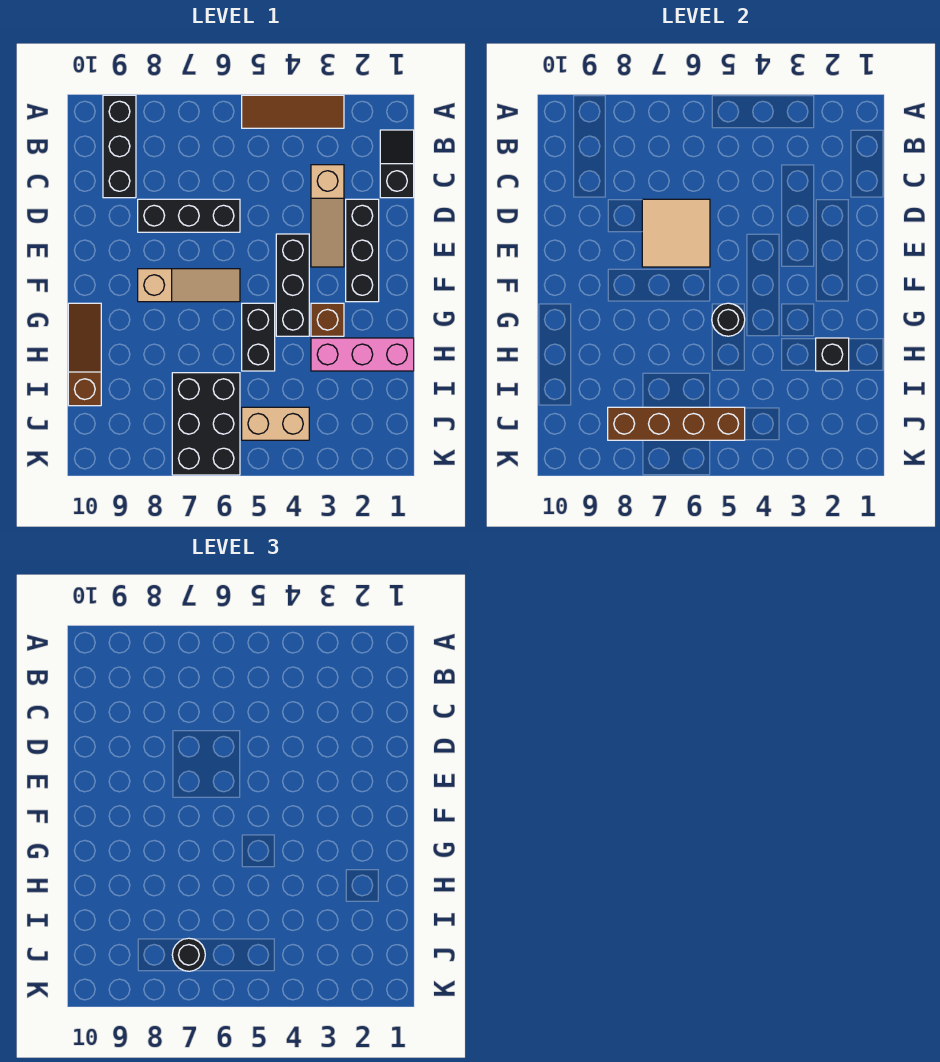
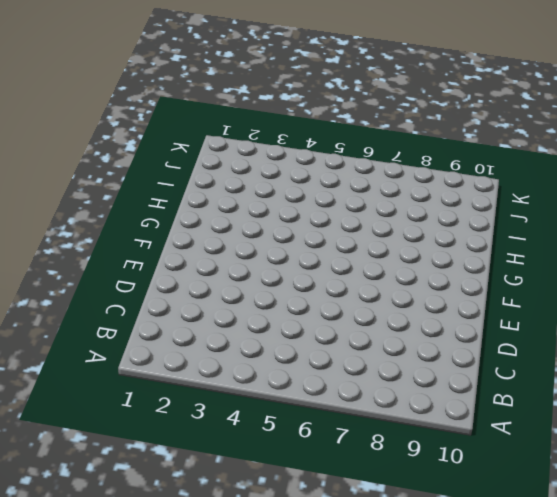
none -> brown 1x3 tile [242,95,344,128]
none -> black 1x3 brick [103,95,136,198]
none -> black 1x2 slope [380,130,414,198]

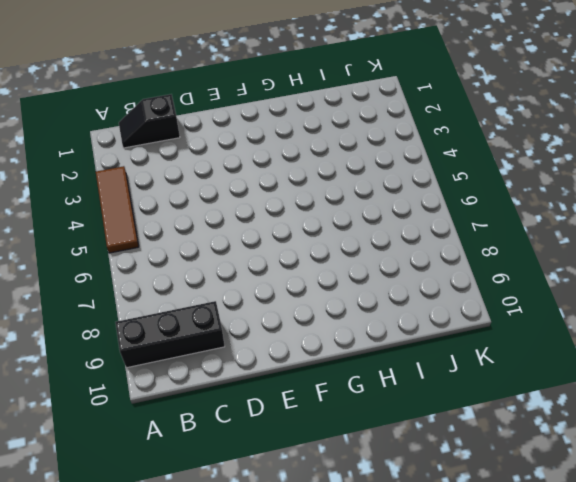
none -> tan 1x3 slope [311,165,344,267]
none -> black 1x3 brick [346,199,379,302]
none -> black 1x3 brick [138,199,240,232]

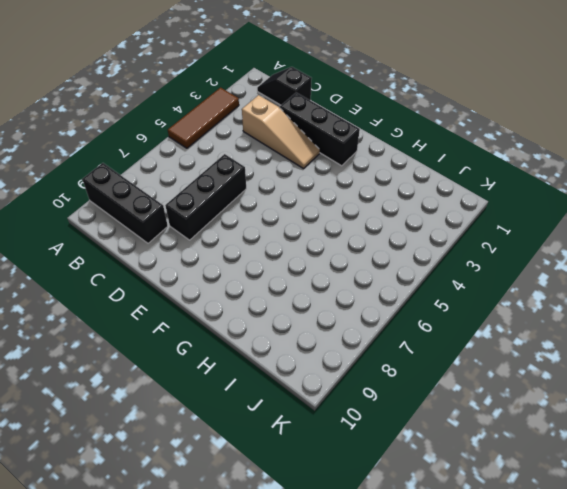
none -> black 1x3 brick [276,234,309,336]
none -> tan 1x3 slope [138,269,240,302]
none -> brown 1x1 brick [311,303,344,336]

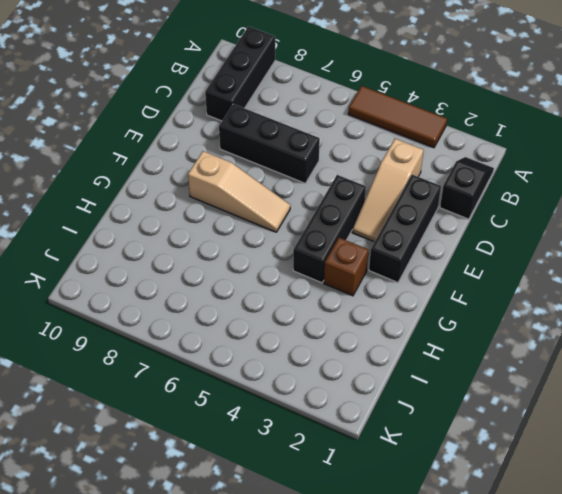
none -> black 1x2 brick [242,303,275,371]
none -> brown 1x3 slope [68,303,101,406]
none -> pink 1x3 brick [311,338,414,371]

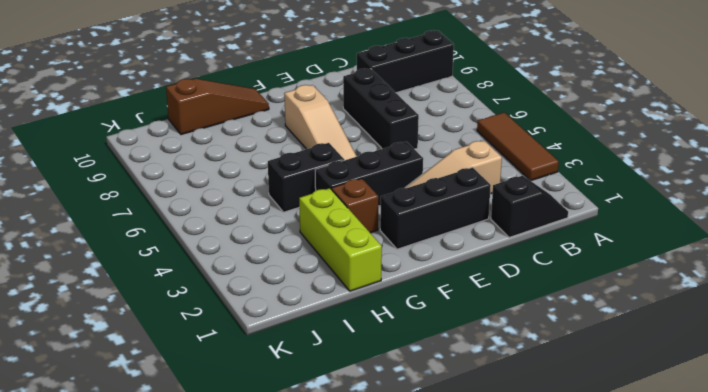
lime 1x3 brick [299,188,382,291] -> pink 1x3 brick [311,338,414,371]
none -> black 2x3 brick [172,373,240,475]
none -> tan 1x2 brick [242,407,309,440]
none -> tan 2x2 tile [642,199,710,267]

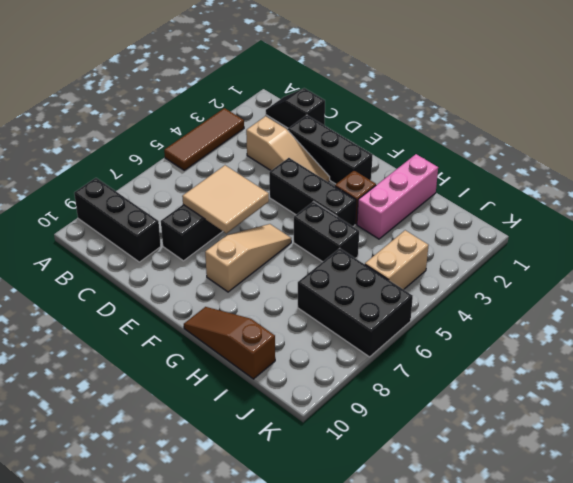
none -> black 1x1 round brick [712,303,745,336]
none -> black 1x1 brick [816,338,849,371]
none -> brown 1x4 brick [608,407,745,440]

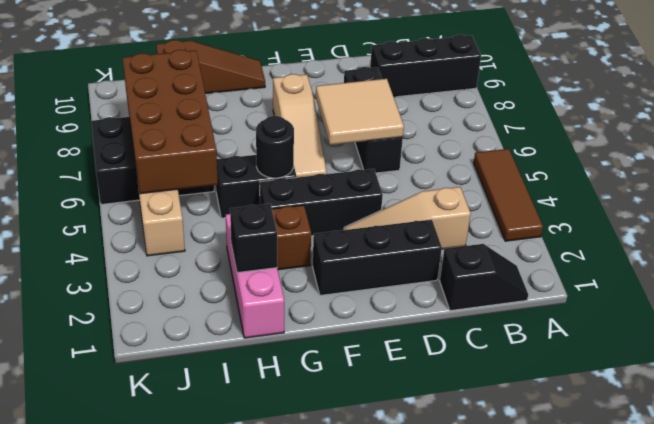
brown 2x4 brick [123,50,218,194] -> brown 1x4 brick [608,407,745,440]
none -> black 1x1 round brick [172,938,205,971]

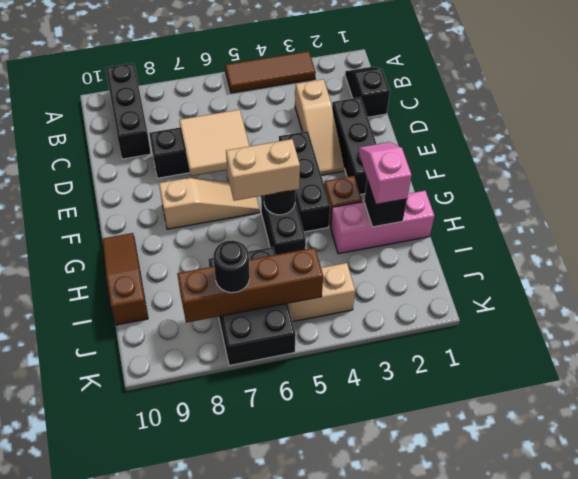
pink 1x2 slope [359,142,412,204] -> none
tan 1x2 brick [226,139,300,201] -> none

